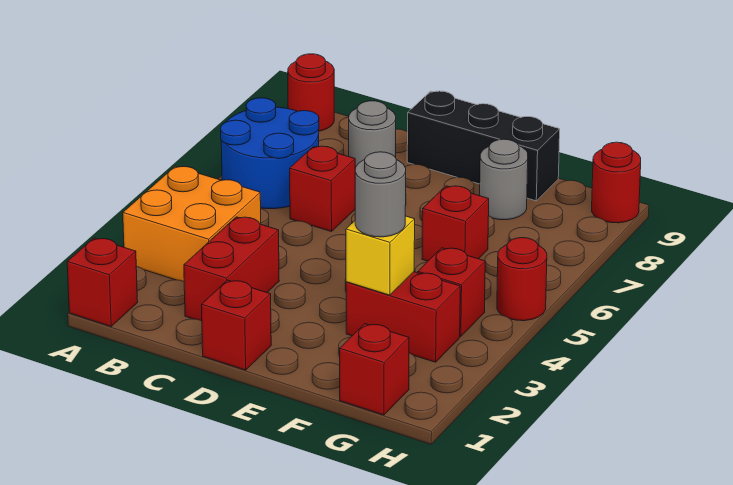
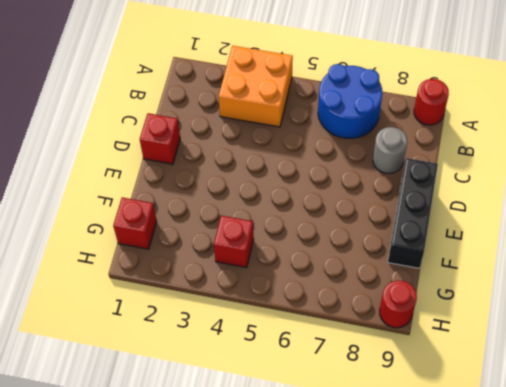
none -> red 1x1 brick [67,238,138,326]
none -> red 1x2 brick [184,217,279,321]
none -> red 1x1 brick [290,146,355,232]

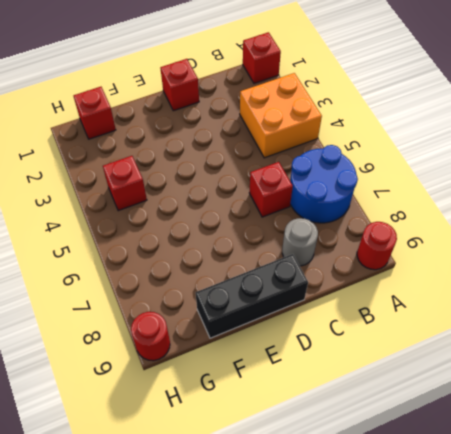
none -> red 1x2 brick [184,217,279,321]
none -> red 1x2 brick [346,272,460,362]
none -> red 1x1 brick [422,186,489,261]

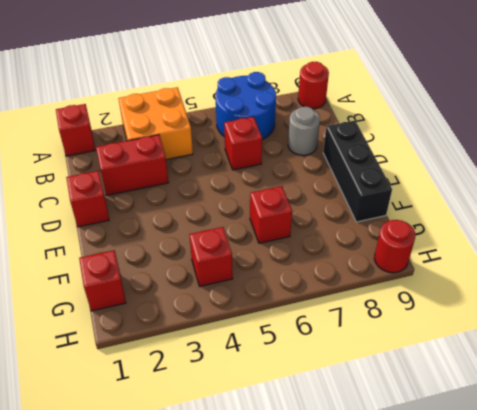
none -> red 1x2 brick [346,272,460,362]
none -> grey 1x1 round brick [480,139,528,220]
none -> red 1x1 round brick [497,238,547,321]

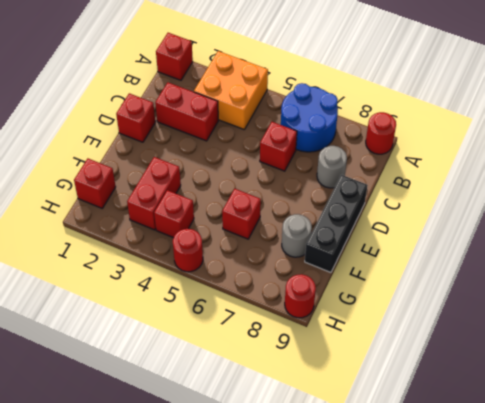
none -> yellow 1x1 brick [346,216,415,295]
none -> grey 1x1 round brick [355,152,406,237]

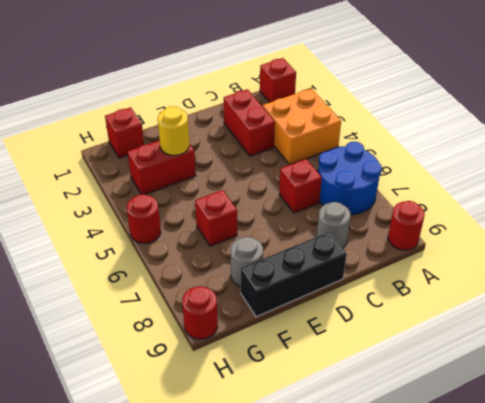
yellow 1x1 round brick [158,106,189,155] -> yellow 1x1 brick [346,216,415,295]
none -> red 1x1 brick [201,280,271,370]
none -> red 1x1 brick [418,248,485,337]
none -> grey 1x1 round brick [355,152,406,237]

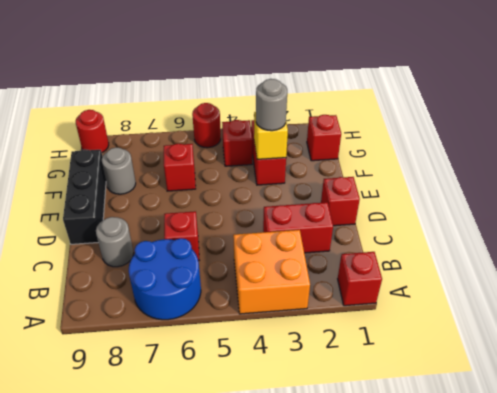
none -> red 1x1 round brick [288,54,334,131]

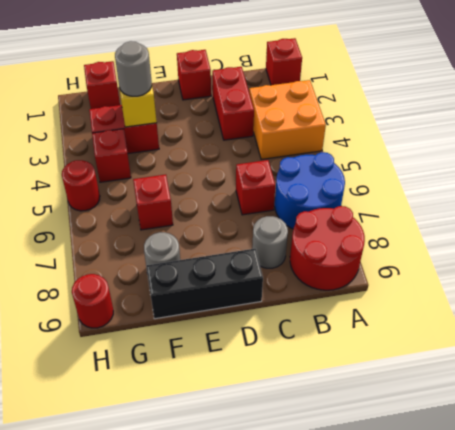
red 2x2 round brick [290,206,365,290] -> red 1x1 round brick [288,54,334,131]

